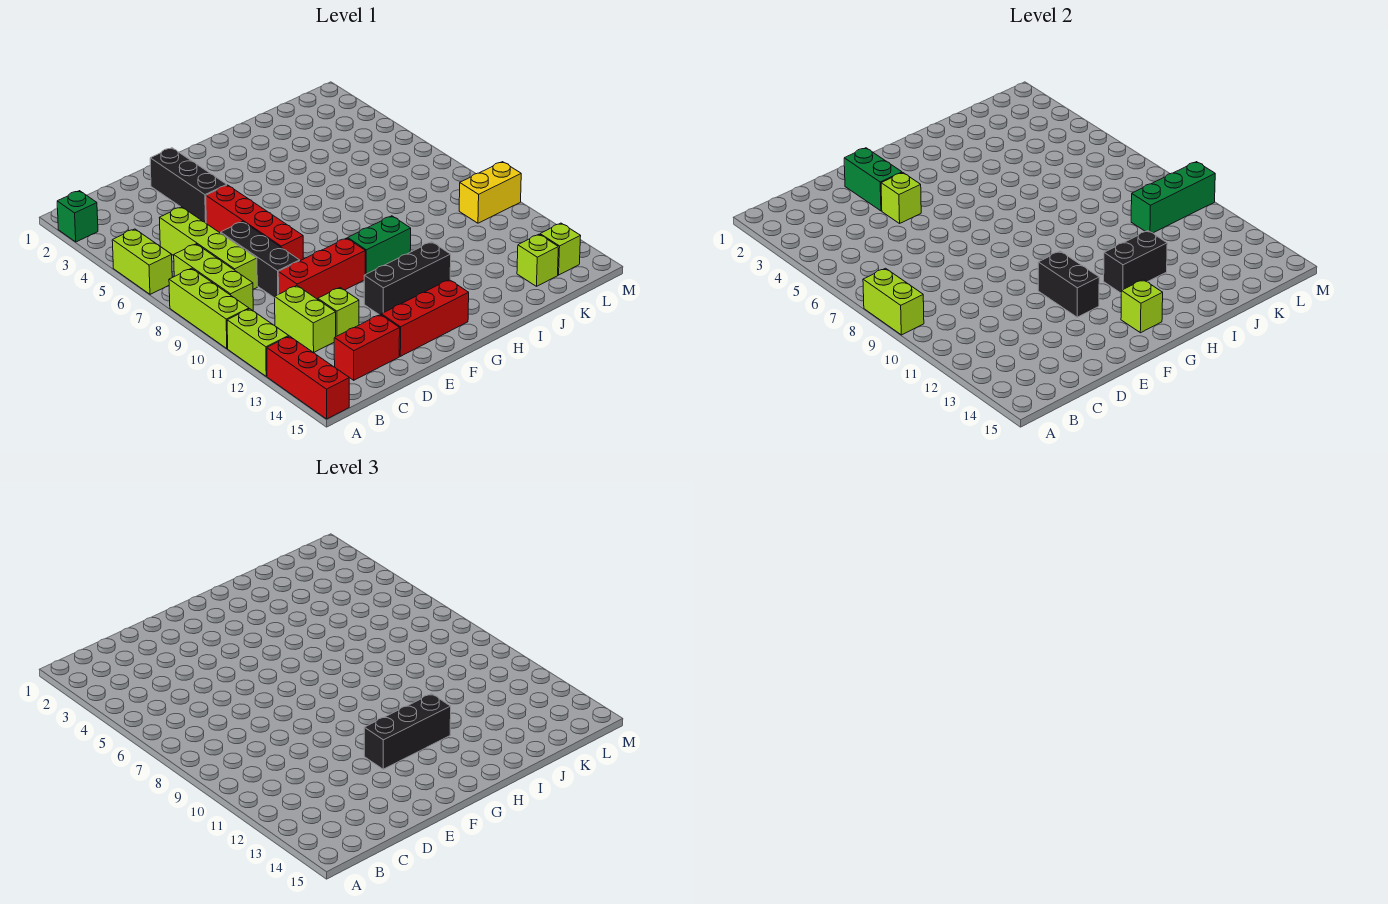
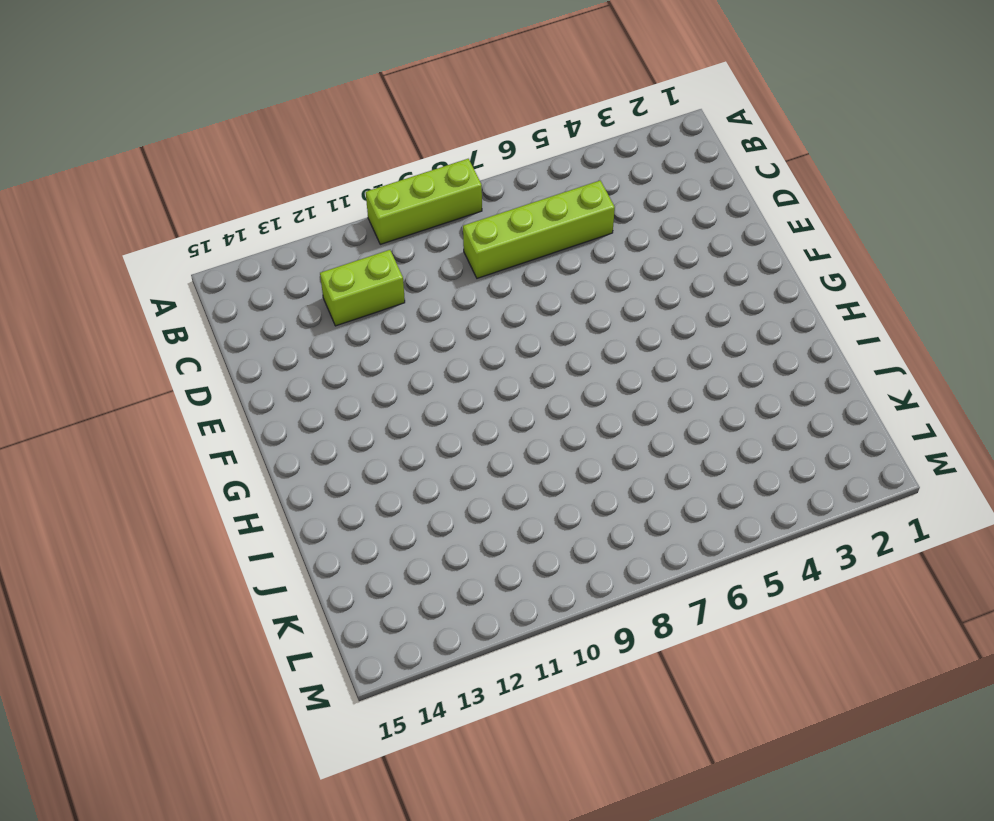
none -> green 1x1 brick [57,191,98,242]
none -> lime 1x2 brick [112,229,172,294]
none -> lime 1x2 brick [227,309,289,376]

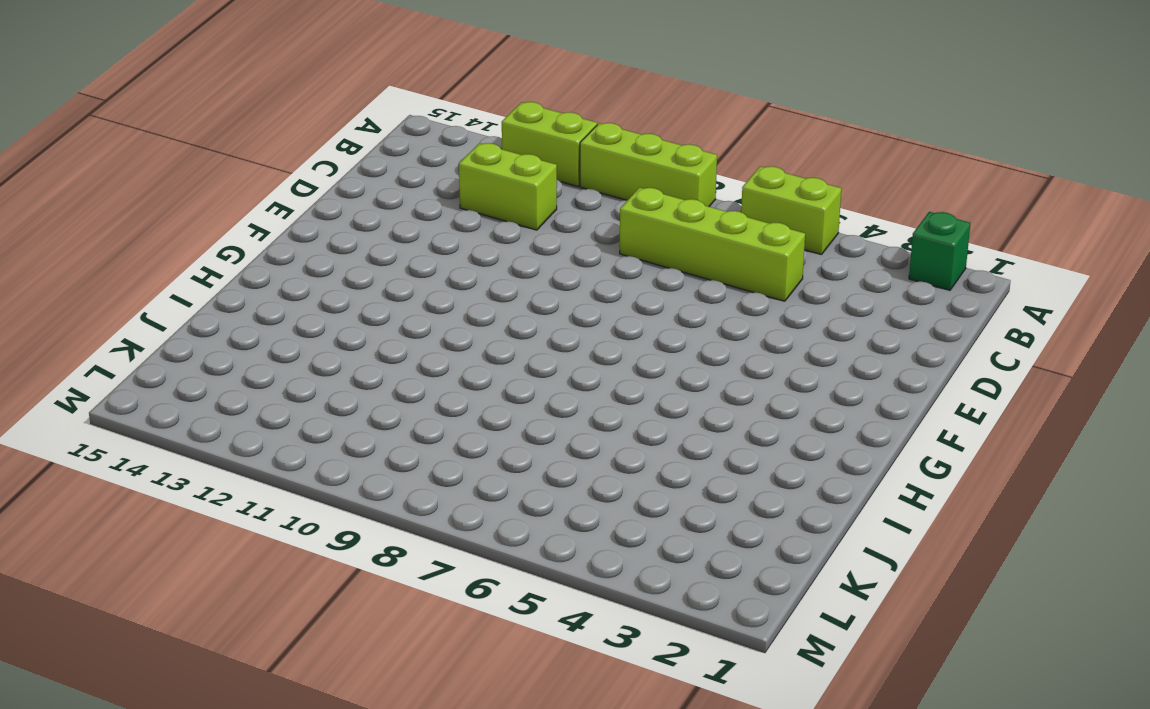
none -> red 1x3 brick [267,336,349,419]
none -> lime 1x3 brick [174,244,253,310]
none -> red 1x2 brick [334,315,400,380]

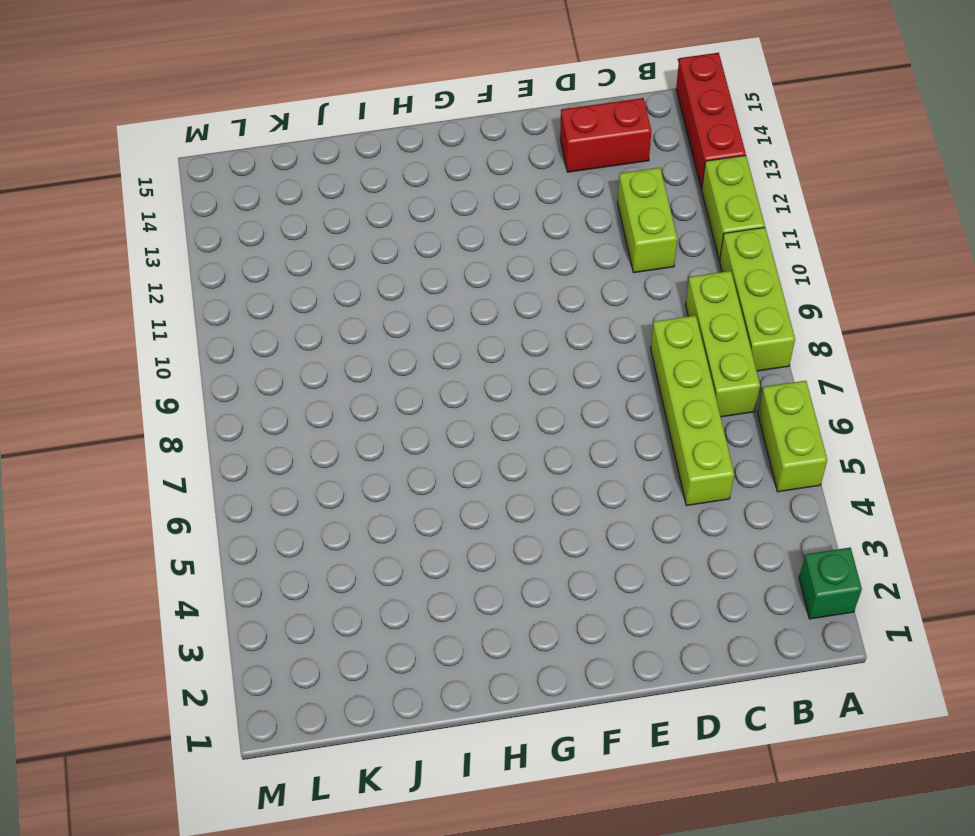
none -> black 1x3 brick [221,222,300,298]
none -> red 1x3 brick [278,238,365,299]
none -> lime 1x1 brick [318,288,359,336]

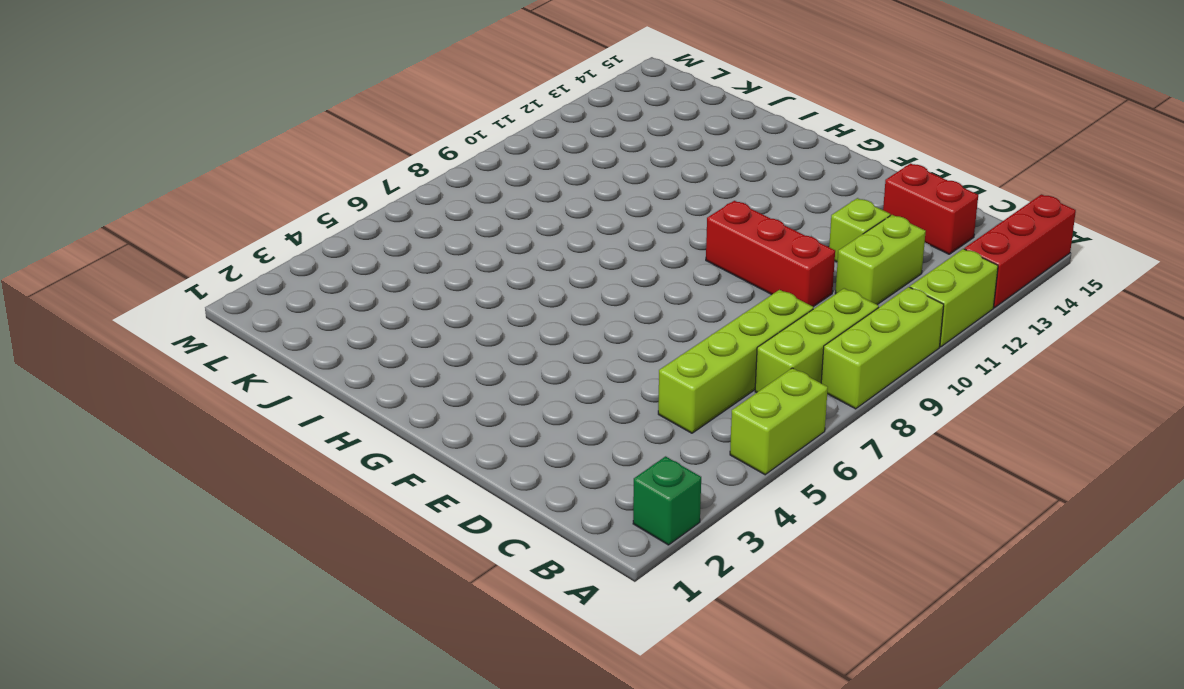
none -> black 1x3 brick [221,222,300,298]
none -> black 1x3 brick [150,148,227,223]
none -> red 1x4 brick [206,185,303,261]

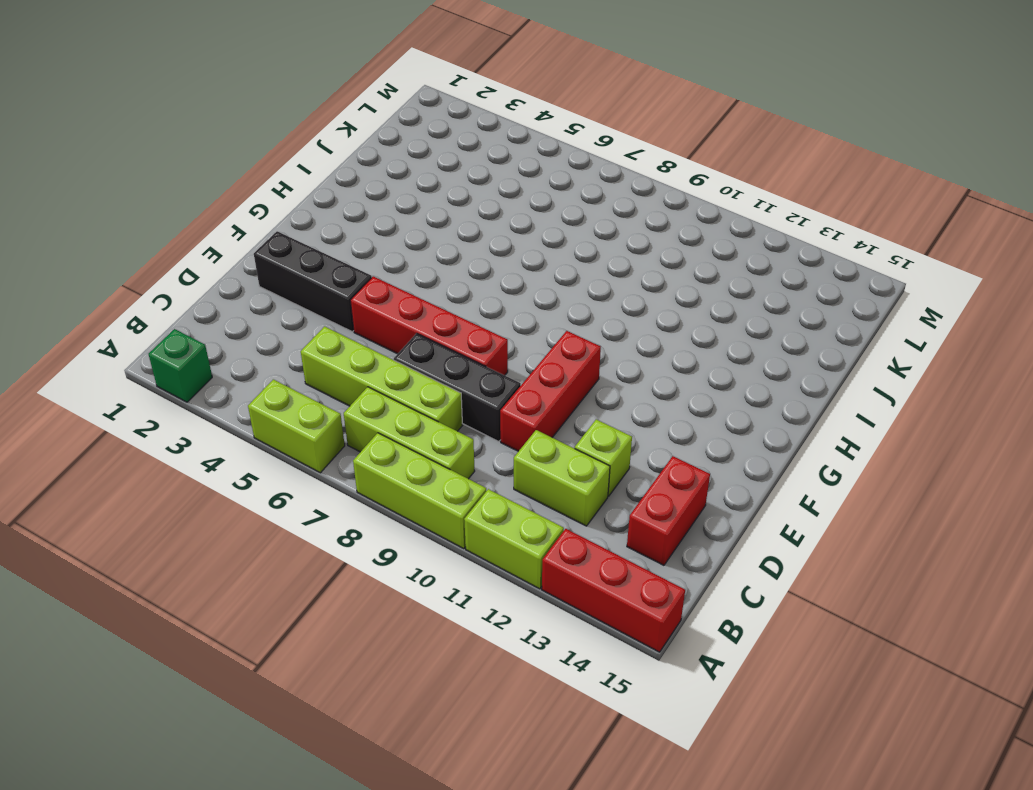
none -> red 1x3 brick [381,280,469,356]
none -> black 1x3 brick [364,242,451,315]
none -> green 1x2 brick [348,216,411,274]

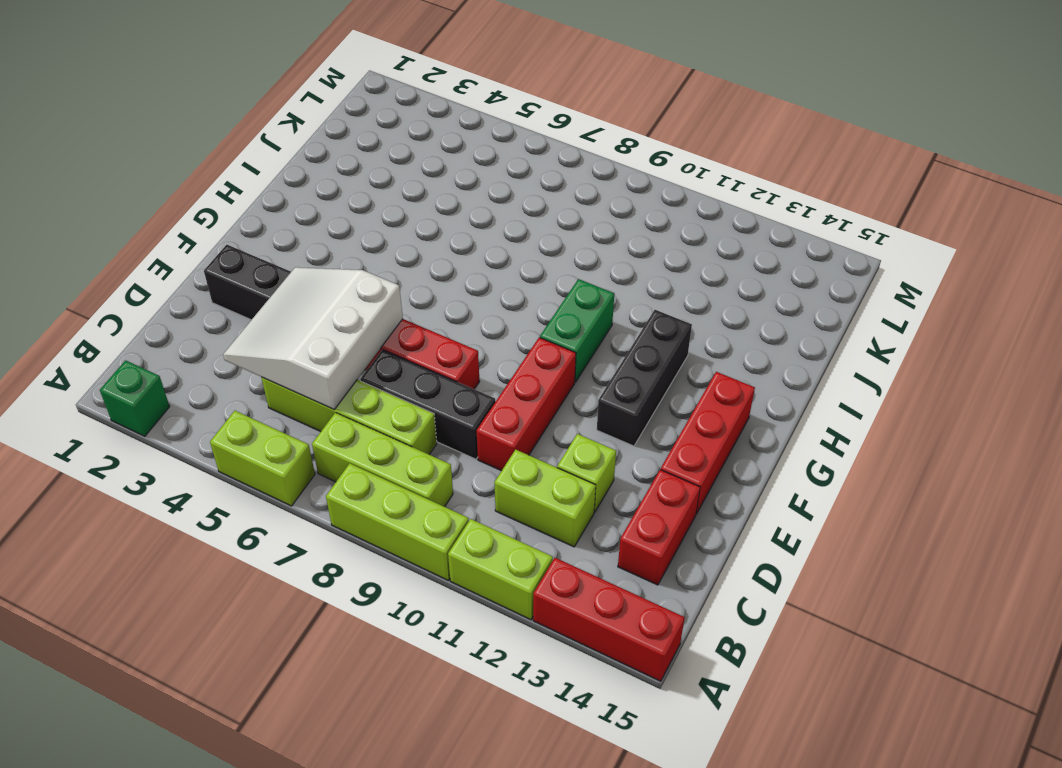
white 3x3 slope [223,267,403,410] -> lime 1x1 brick [881,173,921,223]
none -> lime 1x1 brick [517,234,558,286]
none -> yellow 1x2 brick [459,162,521,223]
none -> lime 1x1 brick [540,223,581,275]

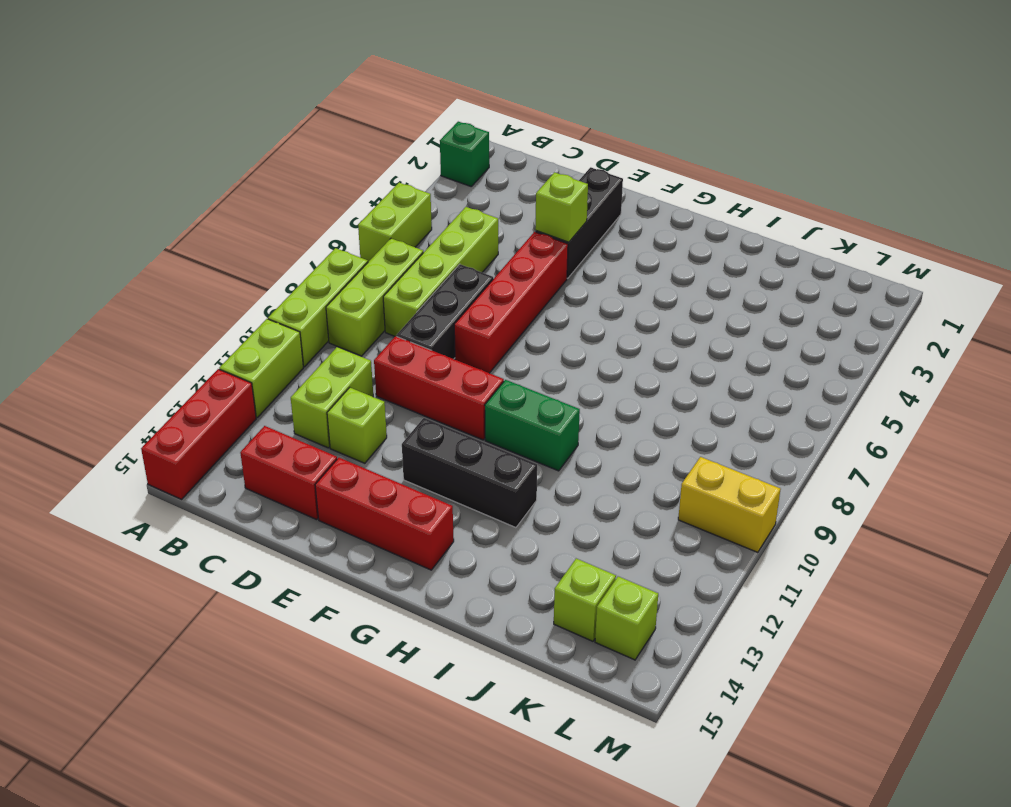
none -> lime 1x2 brick [863,268,924,335]
none -> green 1x2 brick [844,148,902,211]
none -> black 1x2 brick [1038,251,1099,317]

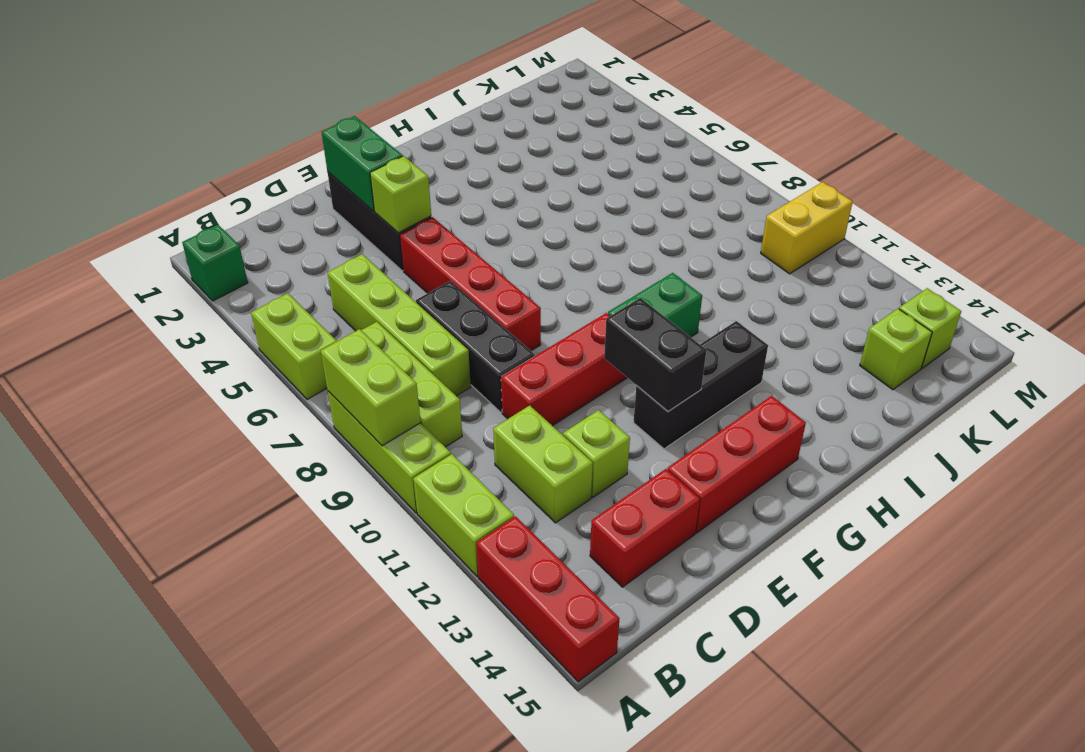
none -> lime 1x1 brick [1121,280,1163,333]
none -> black 1x2 brick [1104,231,1167,293]
none -> green 1x3 brick [1131,162,1215,233]

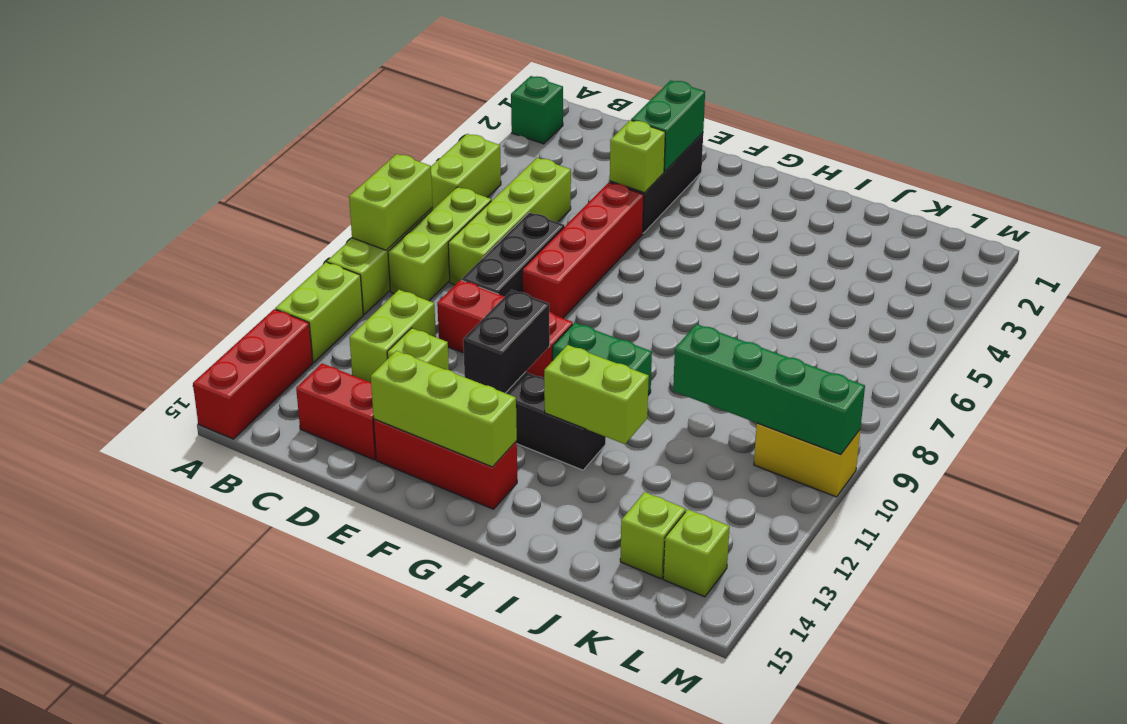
lime 1x3 brick [371,351,517,467] -> lime 1x1 brick [1121,280,1163,333]
lime 1x2 brick [544,345,649,444] -> black 1x2 brick [1104,231,1167,293]
green 1x4 brick [673,324,865,455] -> green 1x3 brick [1131,162,1215,233]
none -> black 1x3 brick [364,694,451,769]

